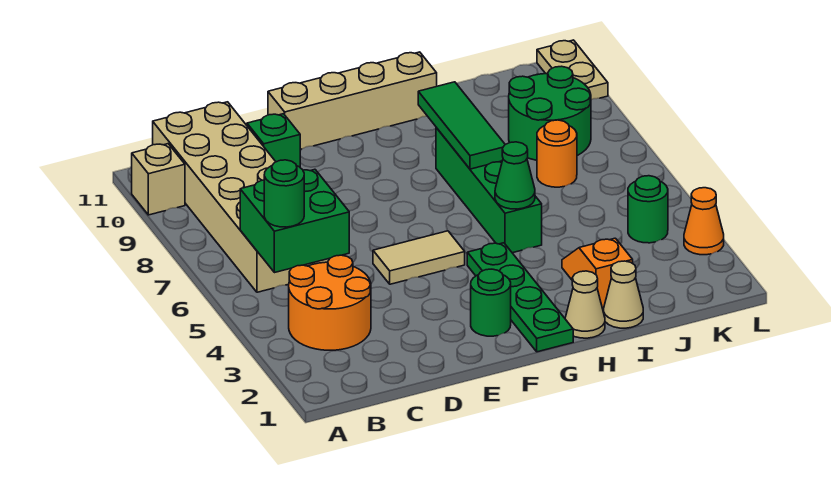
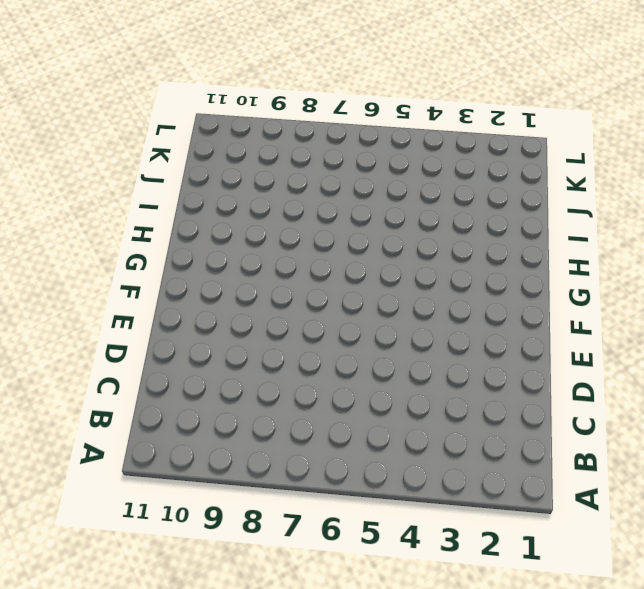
none -> tan 1x1 brick [132,144,185,215]
none -> orange 2x2 round brick [289,255,371,350]
none -> tan 2x6 brick [153,102,330,292]

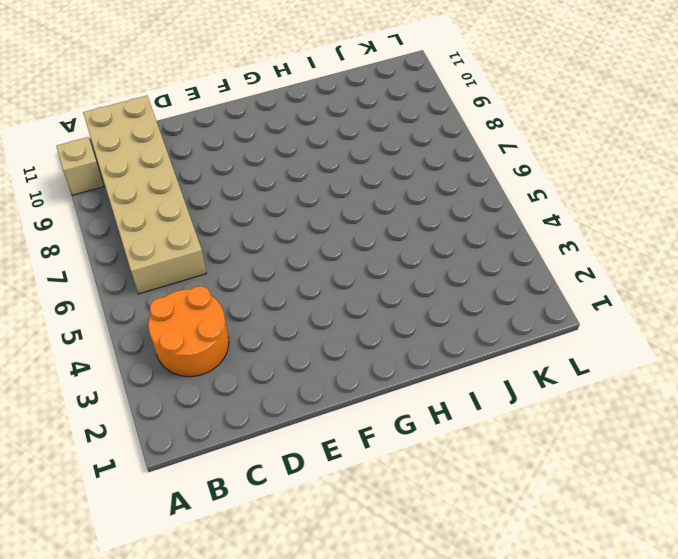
none -> green 1x1 brick [247,114,300,167]
none -> tan 1x2 tile [373,231,465,284]
none -> tan 1x4 brick [268,52,437,149]

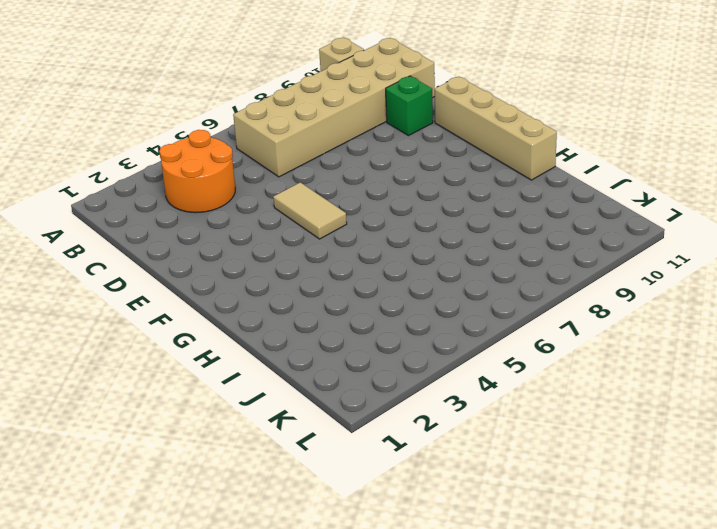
none -> green 1x1 round brick [471,269,511,336]
none -> green 1x4 plate [467,243,573,352]
none -> tan 1x1 cone [565,271,605,338]

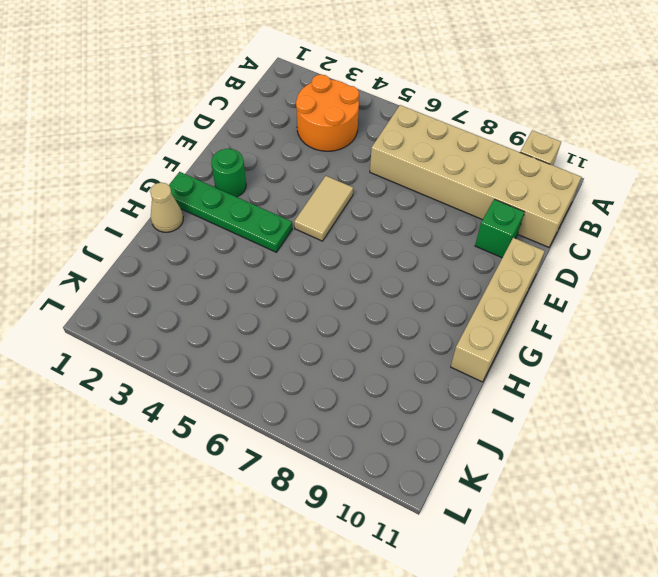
none -> green 1x4 brick [436,128,542,253]
none -> tan 1x1 cone [604,261,643,328]
none -> orange 1x2 slope [562,238,633,308]

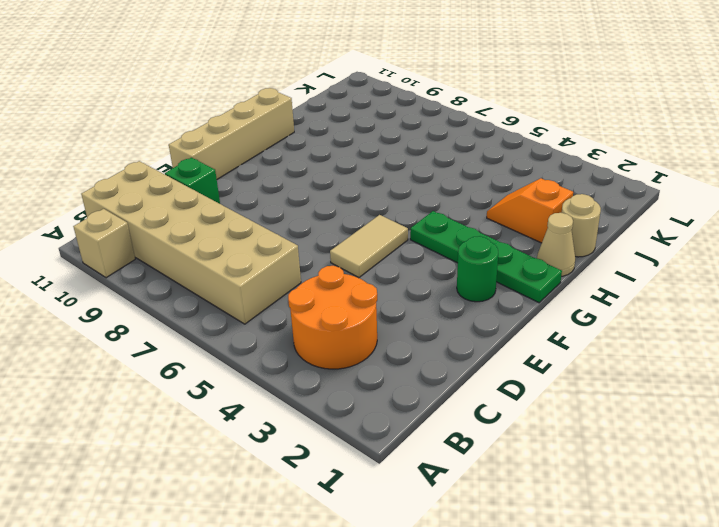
tan 1x1 round brick [562,194,601,257] -> tan 1x1 cone [604,261,643,328]
none -> green 1x4 brick [436,128,542,253]
none -> orange 1x1 round brick [537,120,577,187]
none -> green 2x2 round brick [509,66,591,160]

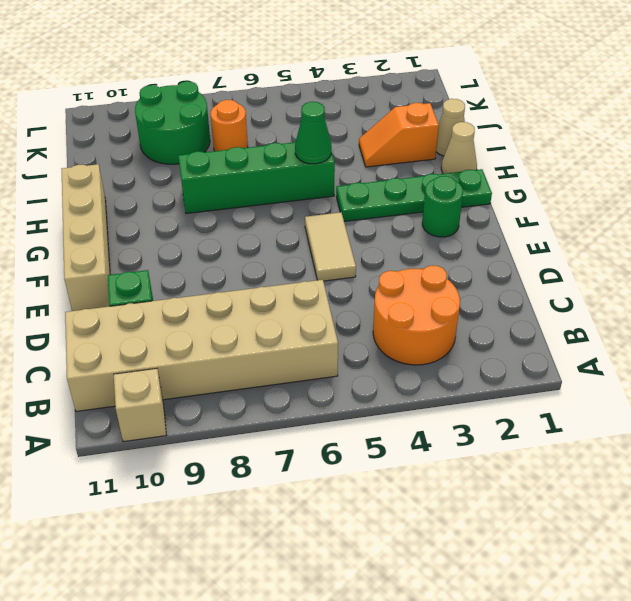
none -> green 1x1 round brick [628,176,668,243]
none -> orange 1x1 cone [684,188,724,255]
none -> tan 1x2 plate [537,40,608,100]

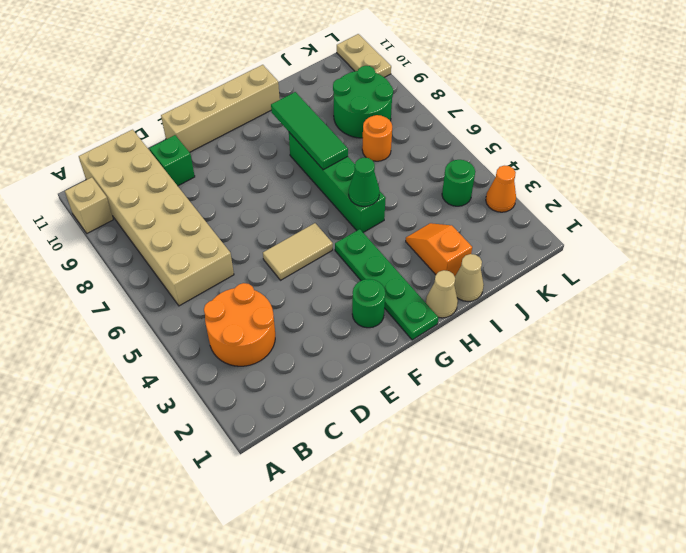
none -> green 2x2 brick [240,169,349,273]
none -> green 1x1 round brick [264,160,304,227]

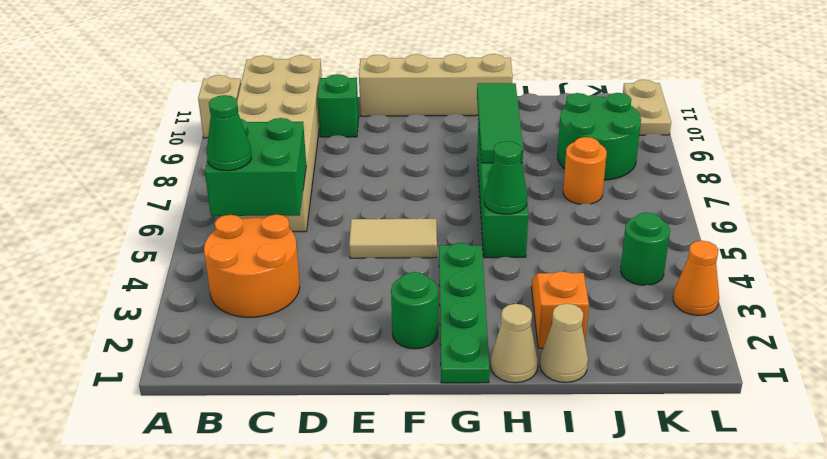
green 1x1 cone [207,95,252,171] -> green 1x1 round brick [264,160,304,227]

